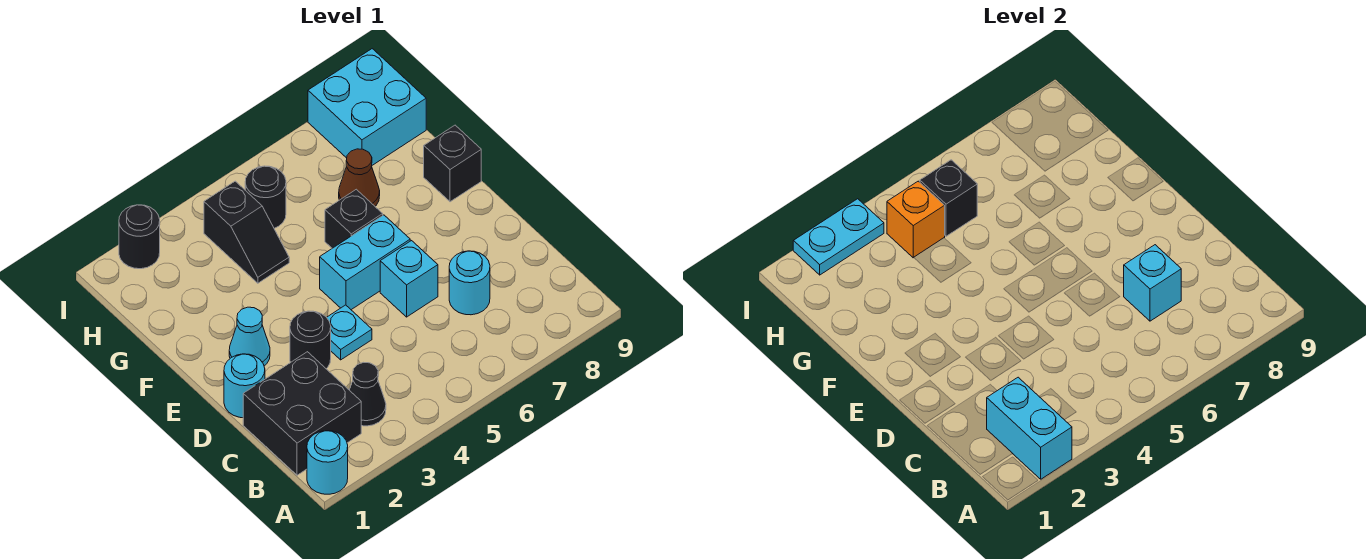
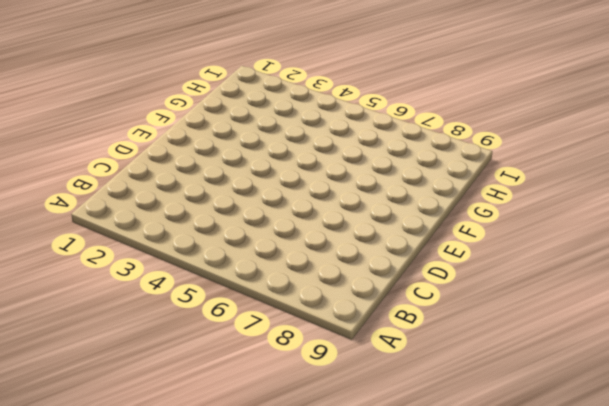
none -> cyan 1x1 round brick [307,431,348,494]
none -> black 2x2 brick [243,352,361,475]
none -> black 1x1 cone [350,362,386,426]

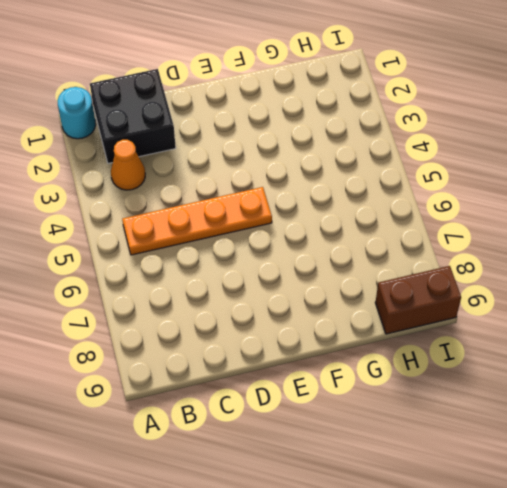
orange 1x1 cone [111,140,145,190] -> black 1x1 cone [350,362,386,426]
orange 1x4 plate [122,187,272,255] -> cyan 1x2 brick [320,215,410,310]
brown 1x2 brick [375,266,461,334] -> cyan 2x2 brick [308,49,426,165]
none -> cyan 1x1 round brick [449,251,490,315]
none -> cyan 1x1 round brick [224,354,265,418]
none -> black 1x1 round brick [290,311,331,369]

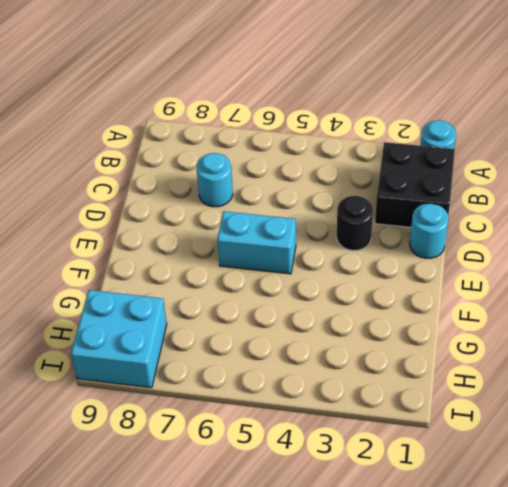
none -> black 1x1 cone [350,362,386,426]
none -> cyan 1x1 plate [327,305,372,360]
none -> cyan 1x1 brick [380,241,438,317]

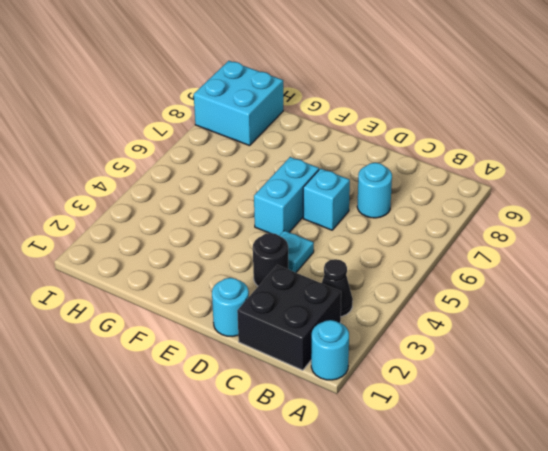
none -> cyan 1x1 cone [229,307,270,366]
none -> black 1x1 brick [325,189,383,248]
none -> black 1x1 brick [424,125,481,202]

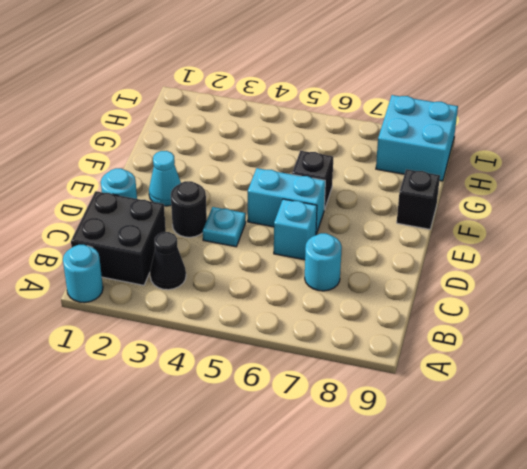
none -> black 1x2 slope [204,181,289,283]
none -> brown 1x1 cone [339,149,380,206]
none -> black 1x1 round brick [245,166,286,228]

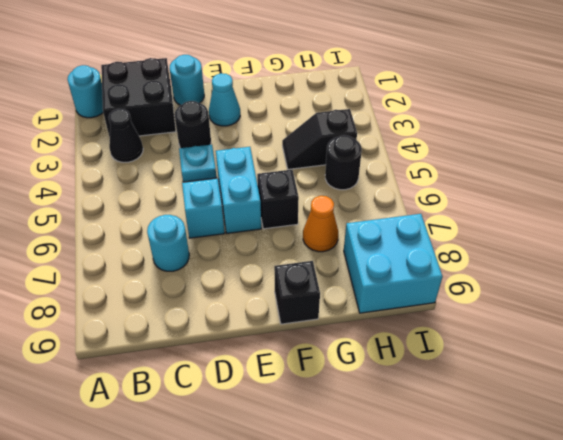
orange 1x1 cone [303,196,338,252] -> brown 1x1 cone [339,149,380,206]
none -> black 1x1 round brick [119,205,160,269]
none -> cyan 1x2 brick [987,377,1072,479]
none -> cyan 1x1 brick [1124,245,1181,321]

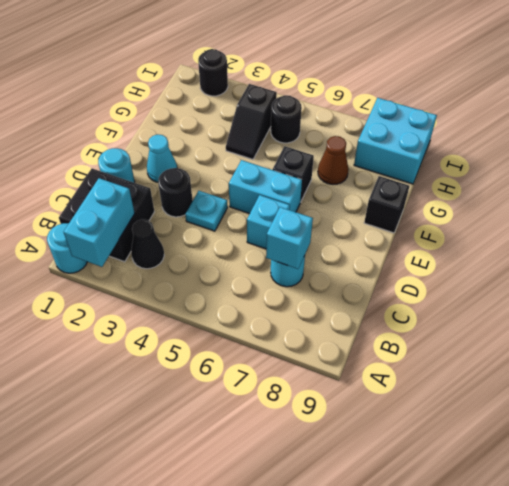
none -> orange 1x1 brick [887,181,945,258]
none -> black 1x1 brick [920,160,977,236]
none -> cyan 1x2 plate [793,199,884,275]

